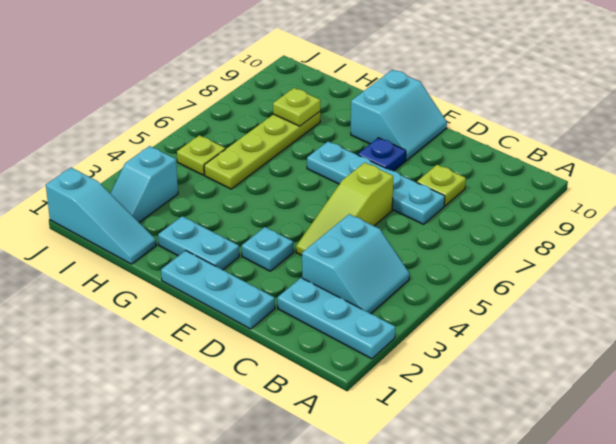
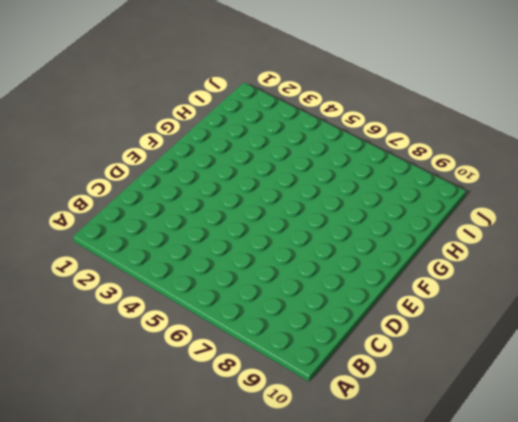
none -> cyan 1x3 plate [277,278,395,359]
none -> cyan 2x2 slope [302,214,410,314]
none -> cyan 1x4 plate [307,141,445,224]

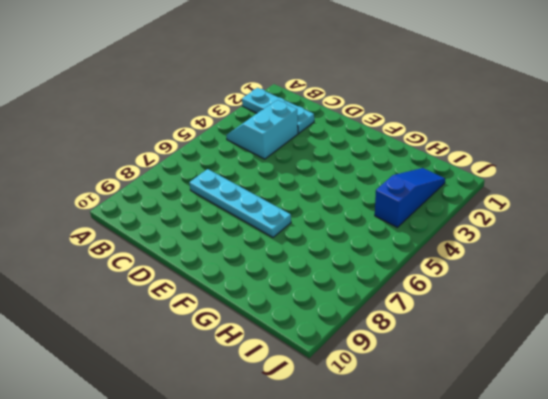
blue 1x3 slope [375,168,445,227] -> cyan 1x2 slope [110,146,178,222]
none -> lime 1x1 plate [417,165,466,206]
none -> cyan 1x3 plate [161,251,275,329]
none -> lime 1x3 slope [296,163,394,255]

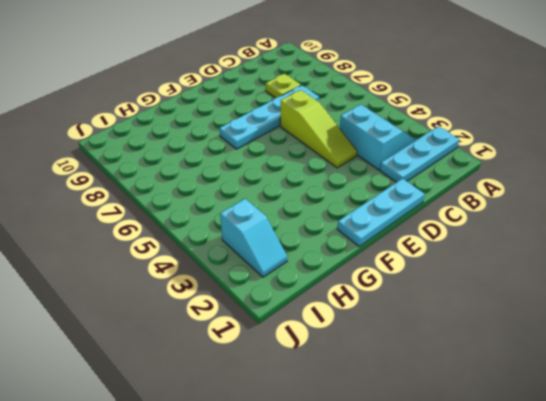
none -> cyan 1x1 plate [242,227,293,271]
none -> blue 1x1 plate [358,138,406,171]
none -> cyan 2x2 slope [351,70,447,161]

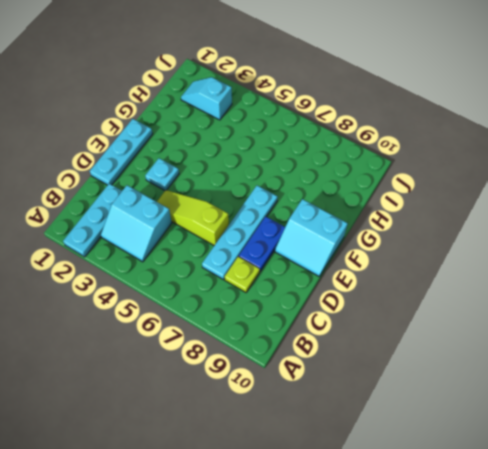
blue 1x2 plate [239,216,285,271] -> blue 1x1 plate [358,138,406,171]
none -> cyan 1x2 plate [158,216,239,270]
none -> cyan 1x3 slope [46,168,156,264]
none -> lime 1x4 plate [204,112,320,189]

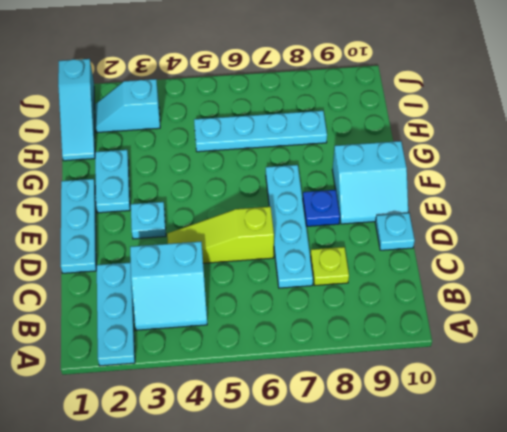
cyan 1x1 plate [375,213,415,250] -> none
cyan 1x4 plate [194,111,327,152] -> lime 1x4 plate [204,112,320,189]
none -> lime 1x1 plate [177,135,225,175]
none -> lime 1x1 plate [273,88,320,126]

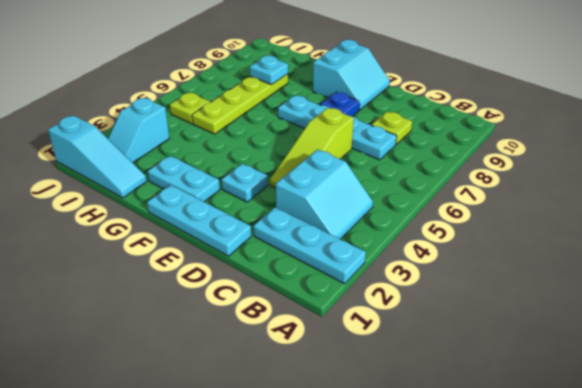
cyan 1x1 plate [250,56,288,85] -> lime 1x1 plate [273,88,320,126]

